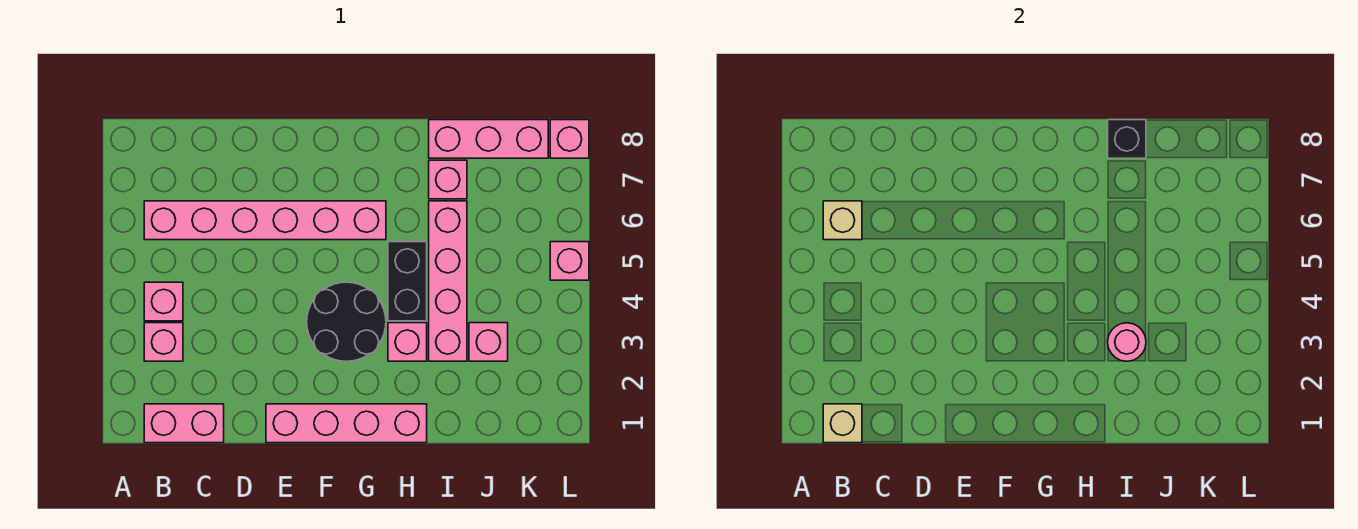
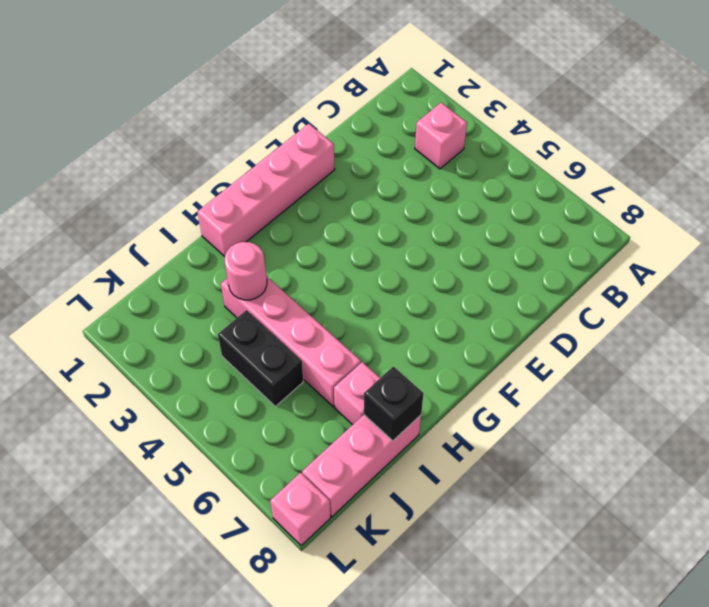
black 1x2 brick [218,310,303,406] -> black 1x2 brick moved to [388,242,427,321]
none -> pink 1x2 brick [144,404,224,443]
none -> pink 1x1 brick [144,282,183,321]
none -> pink 1x6 brick [144,201,386,240]

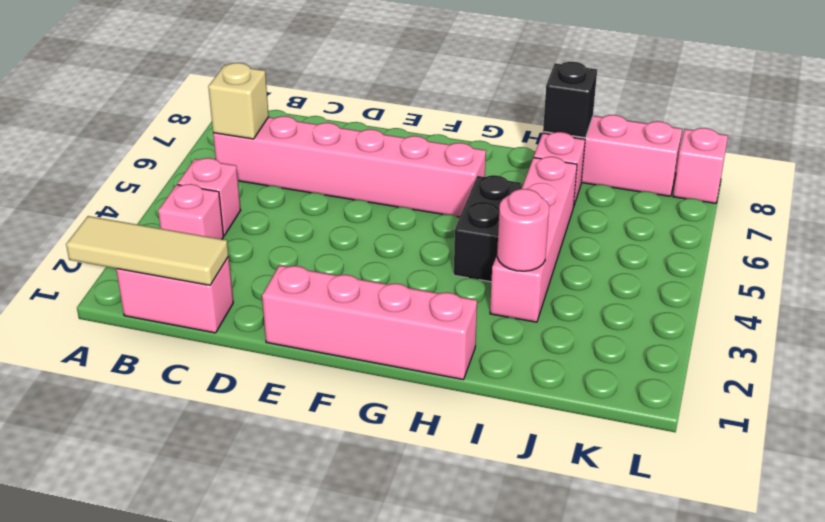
tan 1x3 tile [66,216,229,285] -> tan 1x1 brick [823,404,862,443]
none -> black 2x2 round brick [307,282,386,361]
none -> pink 1x1 brick [388,323,427,361]
none -> pink 1x1 brick [469,323,508,361]

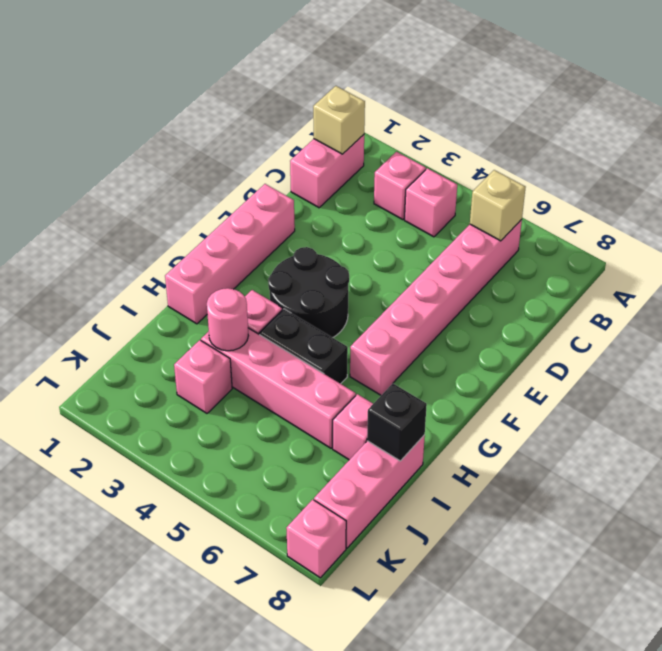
none -> pink 1x1 brick [550,242,589,280]

